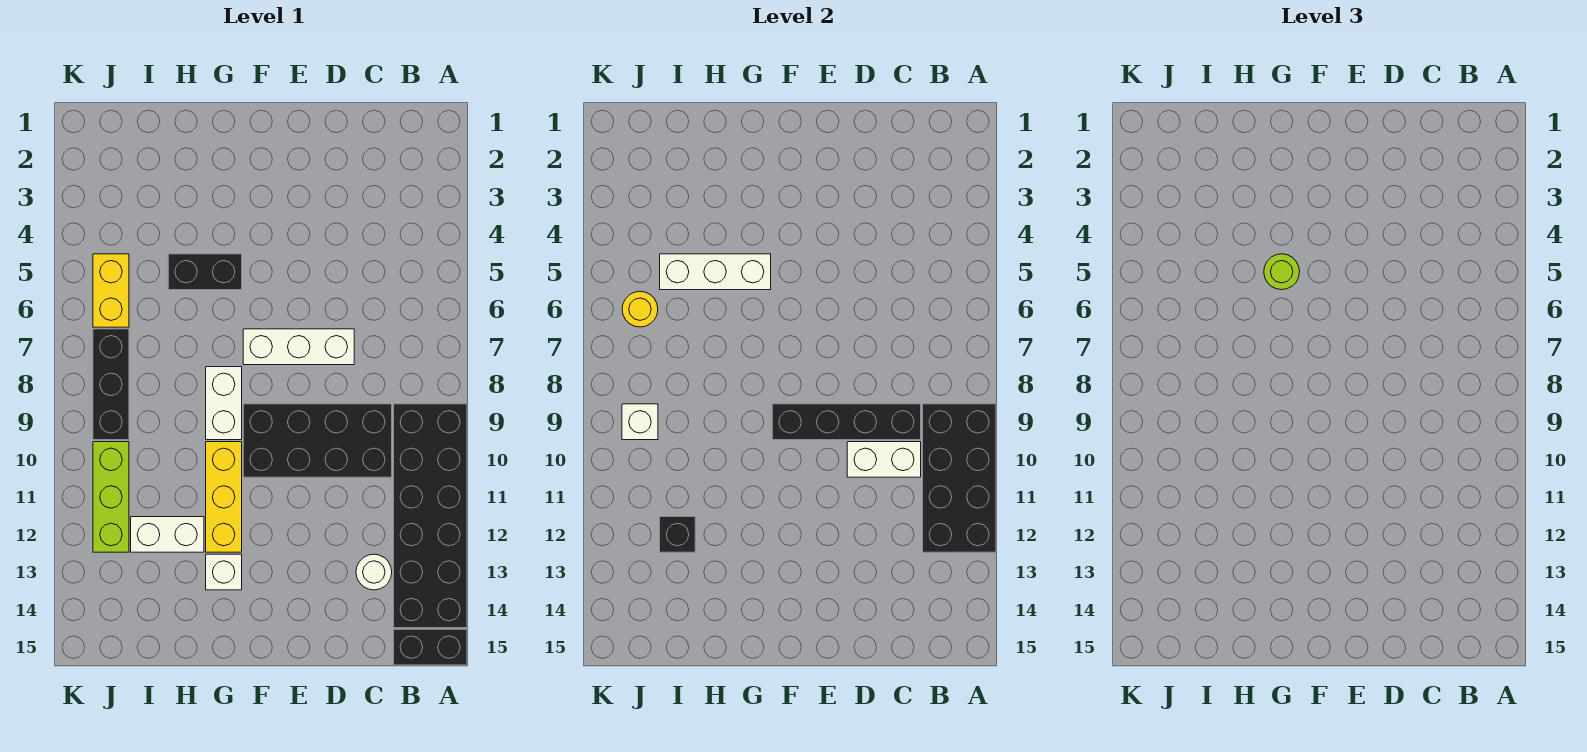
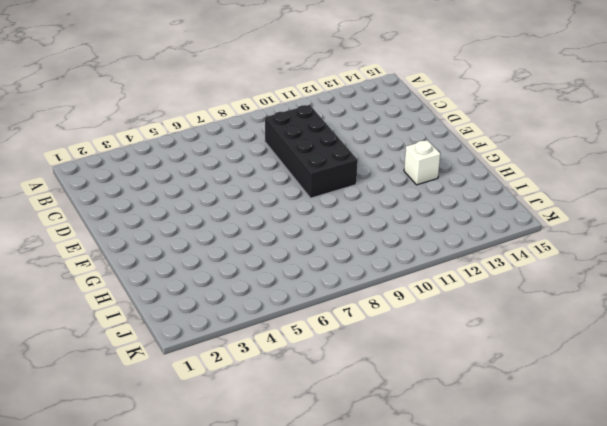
none -> black 2x6 brick [394,404,467,628]
none -> black 1x2 brick [394,629,467,665]
none -> white 1x1 round brick [356,554,392,590]

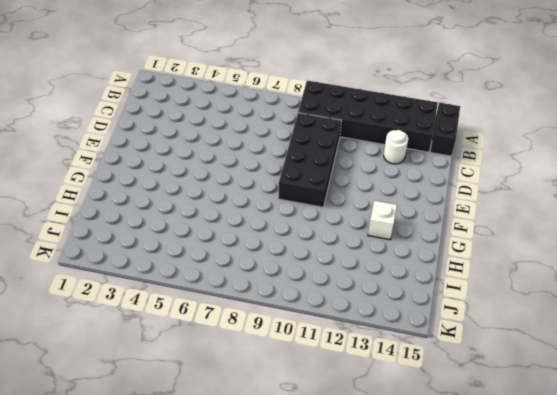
none -> white 1x3 brick [243,329,354,365]
none -> black 1x2 brick [168,254,242,290]
none -> white 1x2 brick [206,367,242,440]

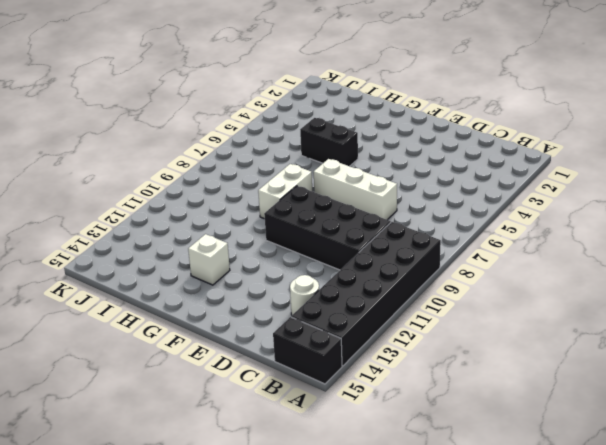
none -> yellow 1x3 brick [206,442,242,552]
none -> white 1x2 brick [131,517,204,552]
none -> yellow 1x2 brick [93,254,129,327]

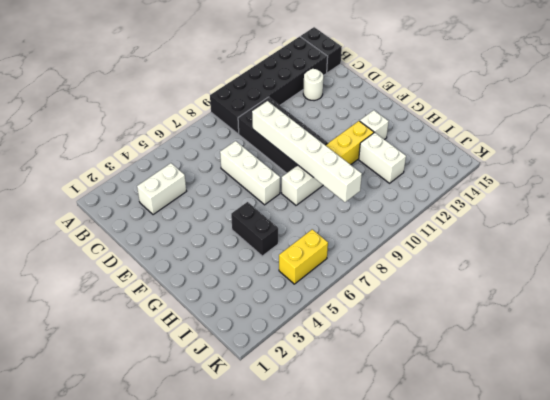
white 1x2 brick [137,163,186,215] -> white 1x2 brick turned to [847,442,921,477]
white 1x6 brick [252,101,362,202] -> black 1x4 brick [772,404,921,440]
none -> black 1x3 brick [93,329,129,440]
none -> lime 1x3 brick [93,442,129,552]
none -> black 2x4 brick [923,404,996,552]

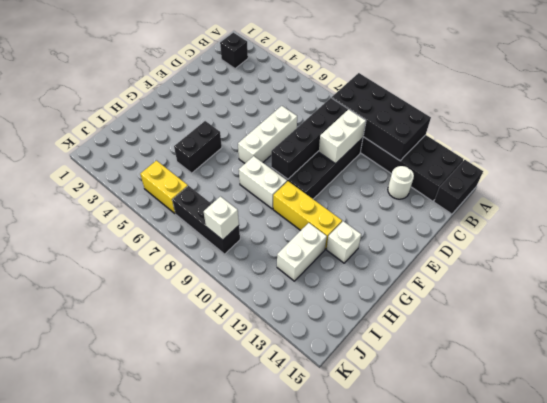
black 1x1 brick [220,33,248,69] -> black 1x1 brick moved to [660,517,695,552]
none -> lime 1x3 brick [93,442,129,552]
none -> white 1x3 brick [660,254,771,290]
none -> yellow 1x1 round brick [622,291,658,327]

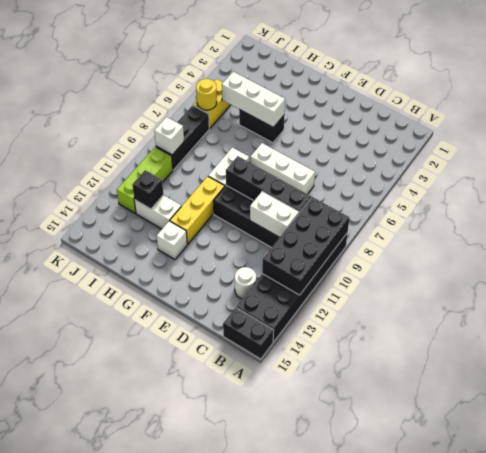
none -> lime 1x1 round brick [1264,254,1300,290]

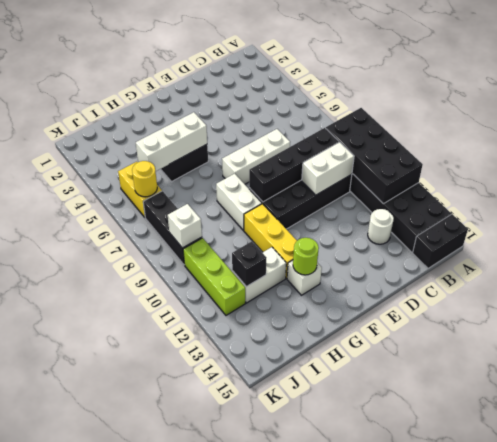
lime 1x1 round brick [293,238,319,275] -> lime 1x1 round brick moved to [1264,254,1300,290]

